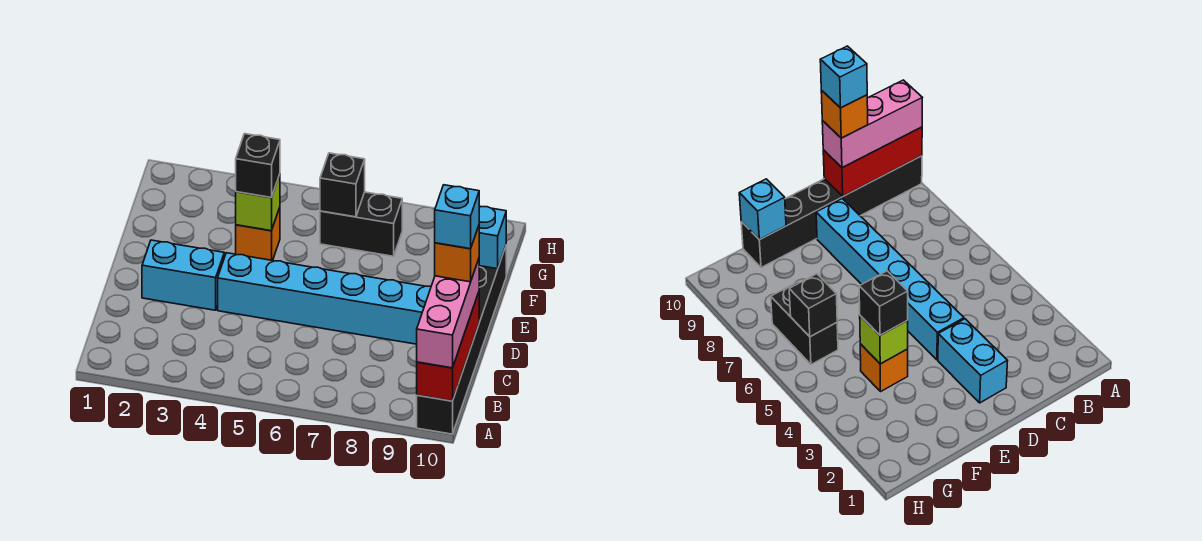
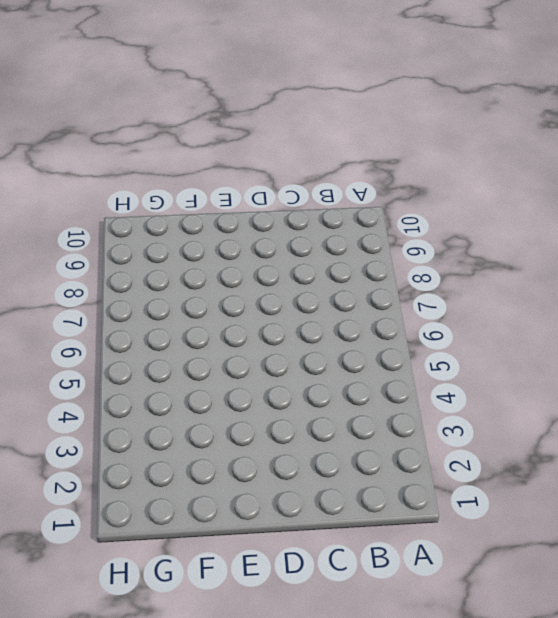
none -> black 1x6 brick [417,246,506,434]
none -> cyan 1x2 brick [142,240,224,310]
none -> cyan 1x6 brick [218,253,431,344]

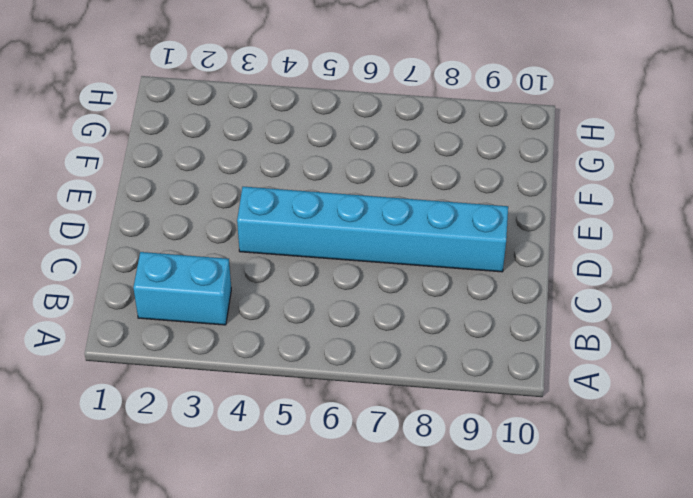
cyan 1x2 brick [133,252,231,325] -> cyan 1x2 brick moved to [142,240,224,310]
none -> black 1x6 brick [417,246,506,434]
none -> orange 1x1 brick [236,208,280,261]
none -> black 1x2 brick [320,192,402,256]

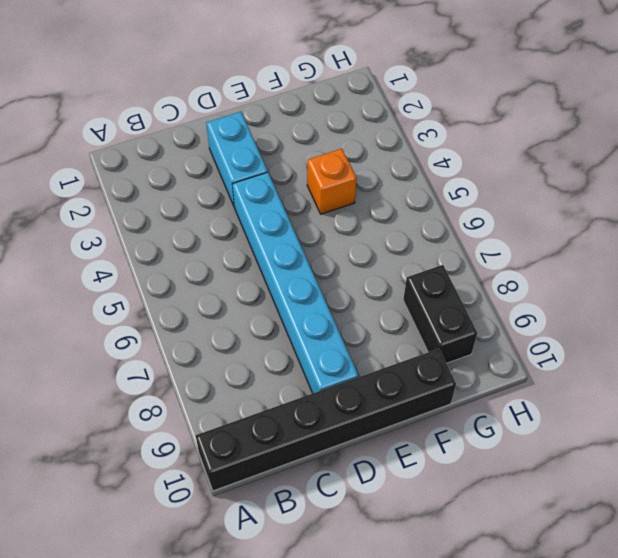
black 1x2 brick [403,265,477,363] -> black 1x2 brick moved to [320,192,402,256]
none -> red 1x3 brick [417,292,479,401]
none -> lime 1x1 brick [236,174,280,231]
none -> cyan 1x1 brick [479,206,506,269]

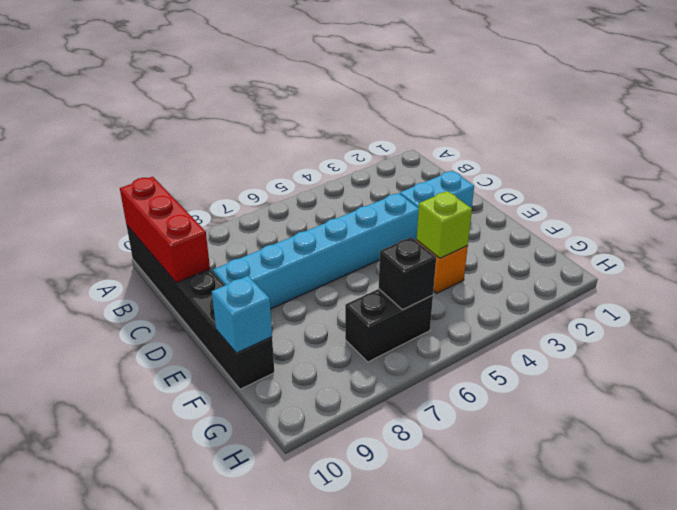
none -> pink 1x3 brick [417,259,479,368]
none -> black 1x1 brick [236,134,280,198]
none -> orange 1x1 brick [435,226,479,282]

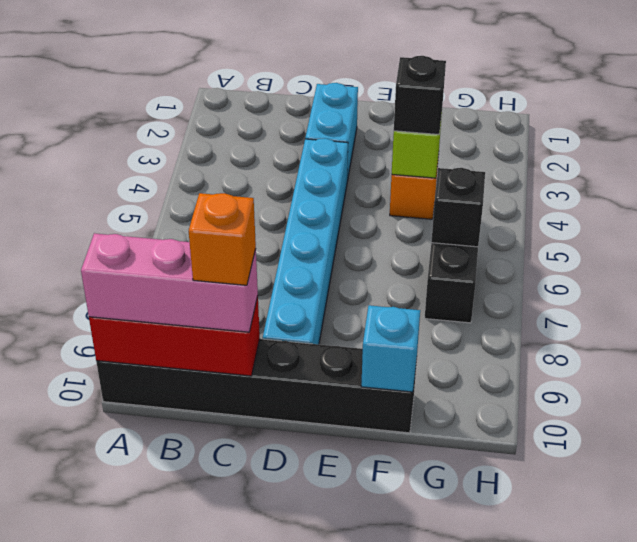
none -> cyan 1x1 brick [435,185,479,249]

